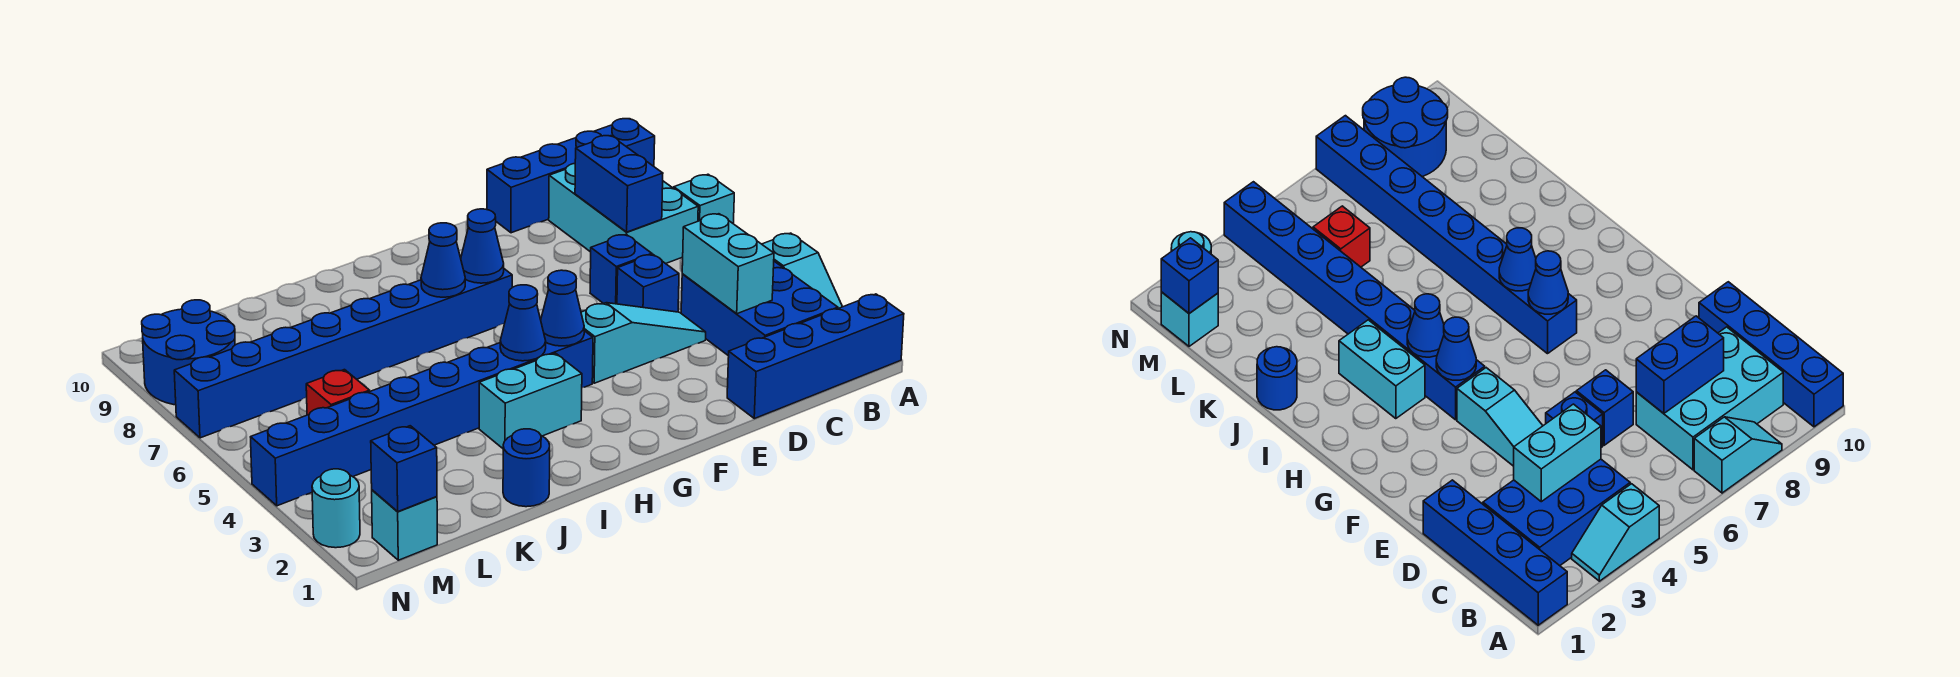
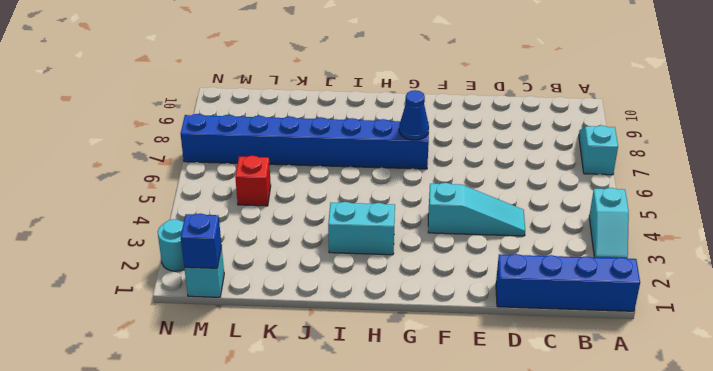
none -> blue 1x4 brick [487,119,655,233]
none -> blue 2x3 brick [681,261,838,356]
none -> cyan 2x3 brick [549,163,698,264]

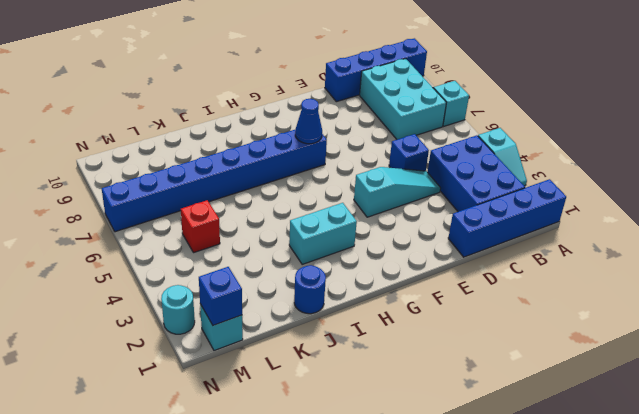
none -> blue 1x1 brick [590,234,652,304]
none -> blue 1x8 brick [251,331,593,506]
none -> blue 2x2 round brick [142,300,235,405]

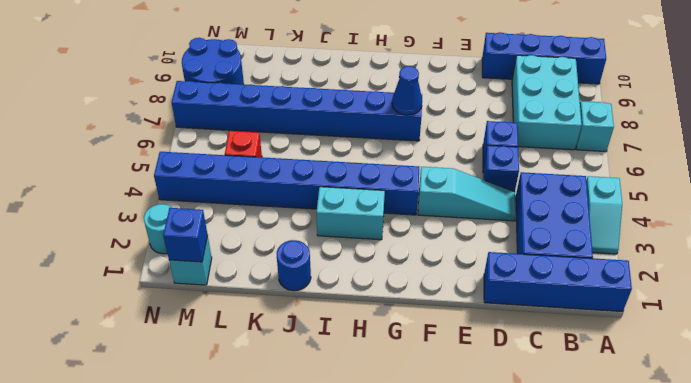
none -> cyan 1x2 brick [682,214,774,314]
none -> blue 1x2 brick [575,136,663,232]
none -> blue 1x1 cone [541,270,584,346]

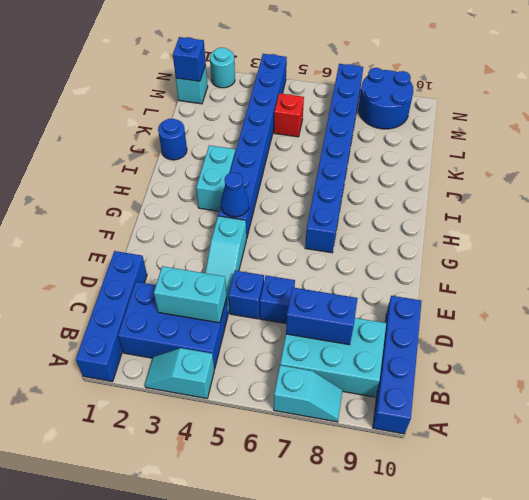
none -> blue 1x1 cone [461,209,504,283]
none -> blue 1x1 cone [500,285,546,361]
none -> blue 1x1 cone [421,223,465,297]

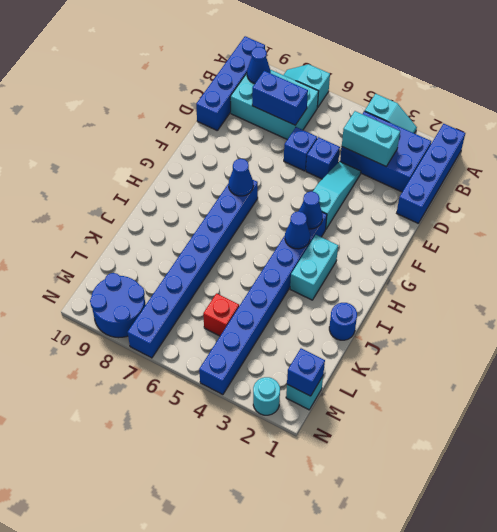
blue 1x1 cone [247,47,271,84] -> blue 1x1 cone moved to [421,223,465,297]

